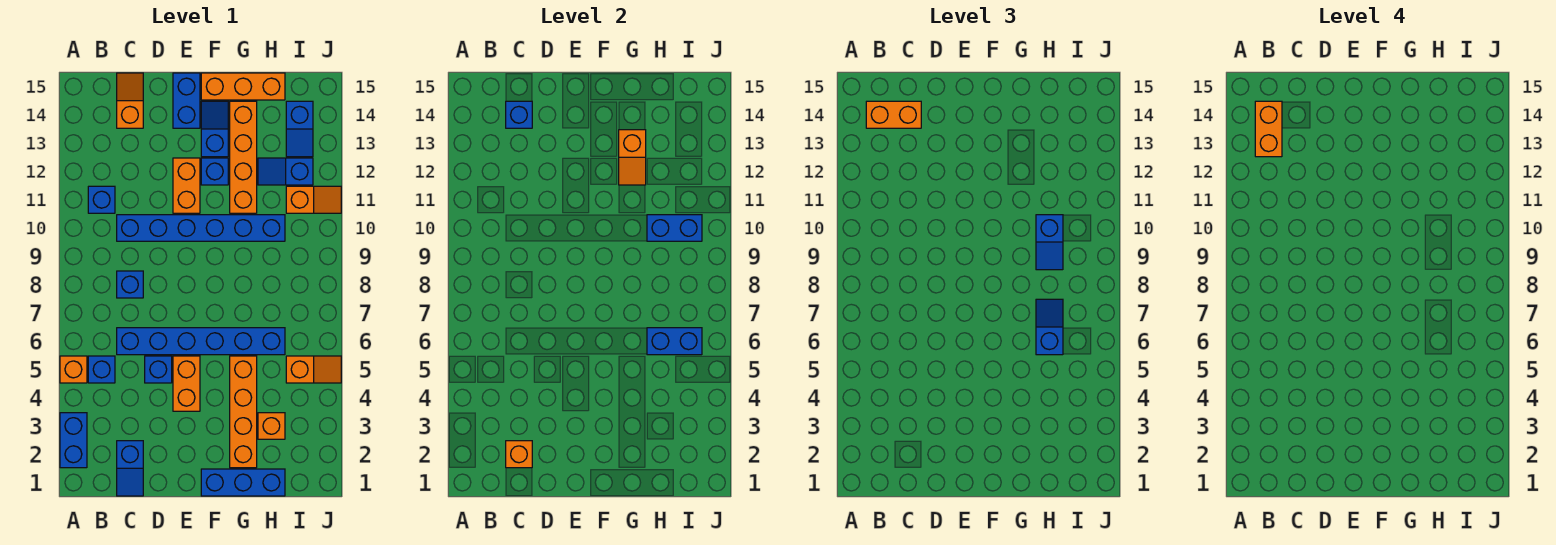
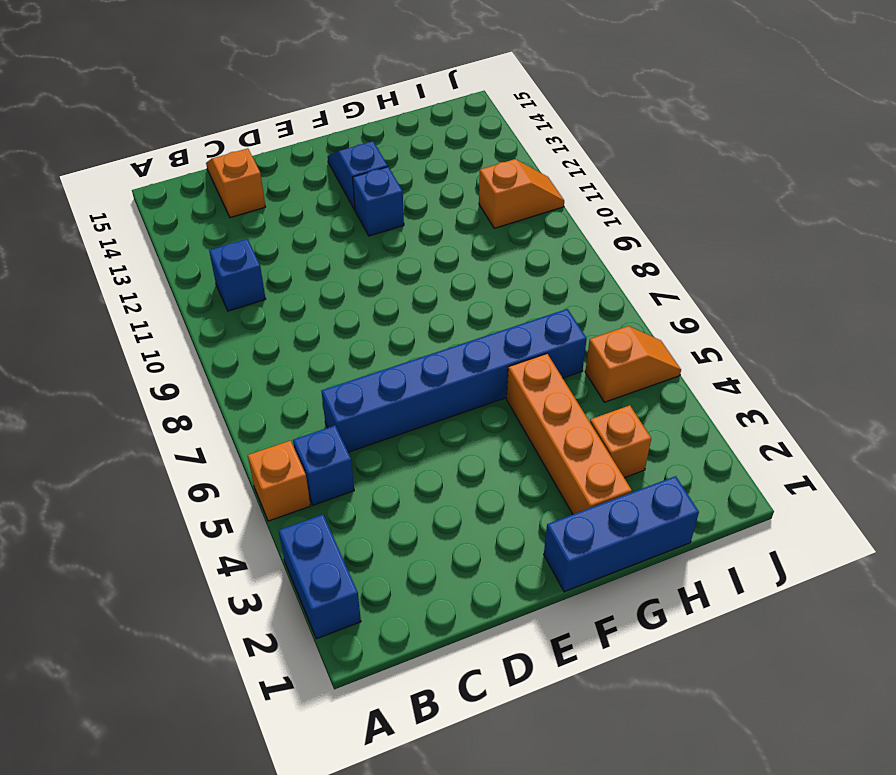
none -> blue 1x2 slope [117,441,143,496]
none -> blue 1x1 brick [117,271,143,298]
none -> blue 1x6 brick [117,215,285,241]
none -> blue 1x1 brick [145,356,172,383]

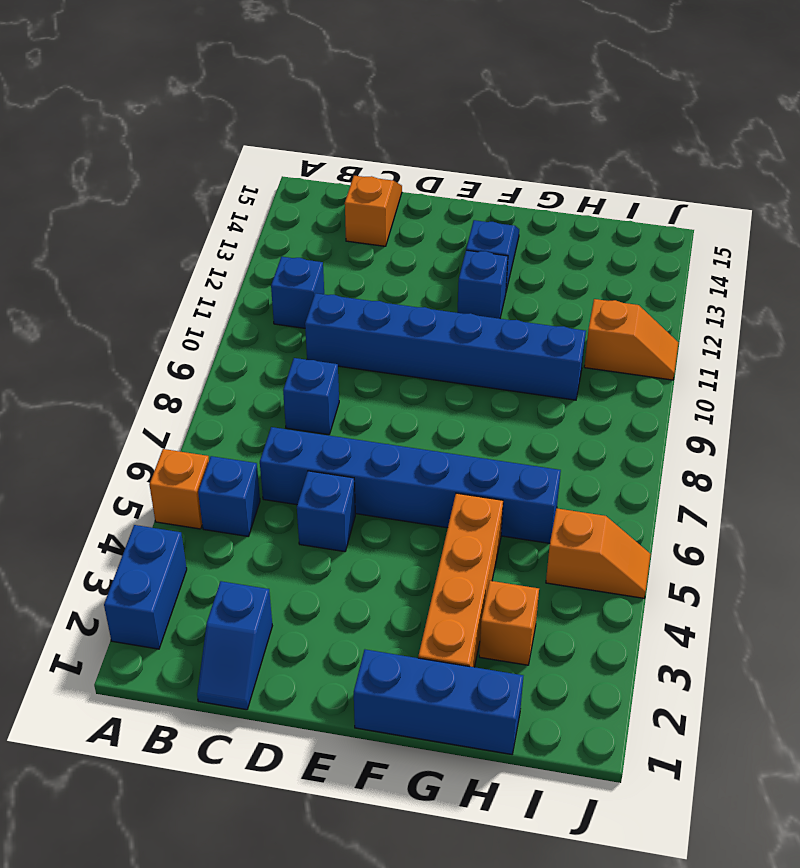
none -> orange 1x2 brick [173,356,200,411]
none -> orange 1x2 brick [173,158,200,213]
none -> blue 1x2 brick [173,73,200,128]
none -> orange 1x3 brick [201,73,285,100]

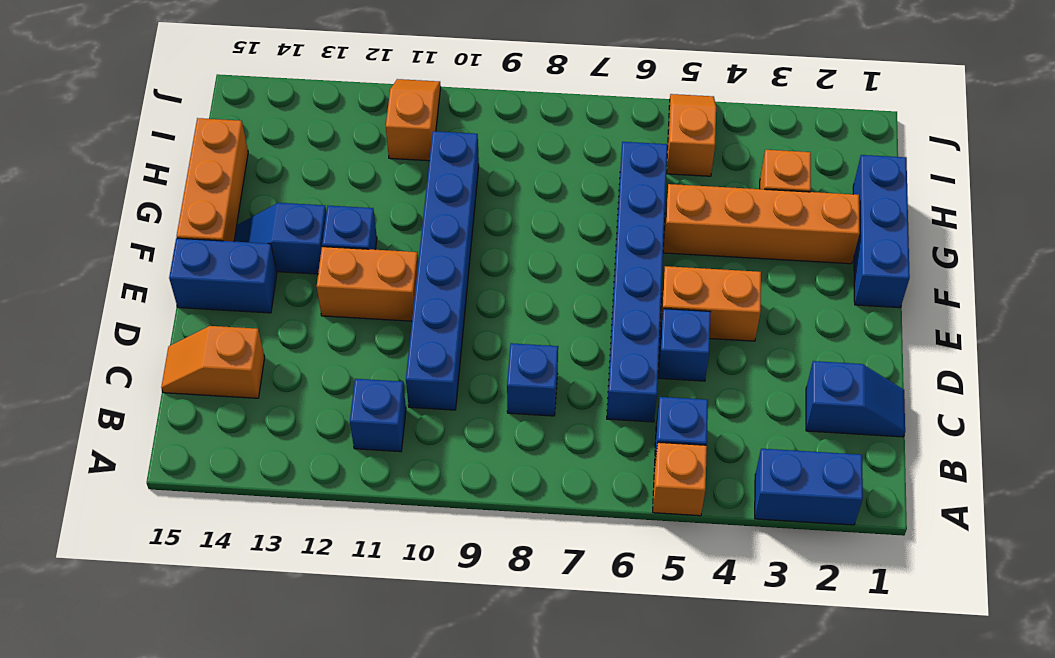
none -> orange 1x4 brick [230,101,257,213]
none -> blue 1x2 slope [258,158,313,185]
none -> blue 1x2 slope [286,101,313,157]
none -> orange 1x1 brick [506,441,532,468]

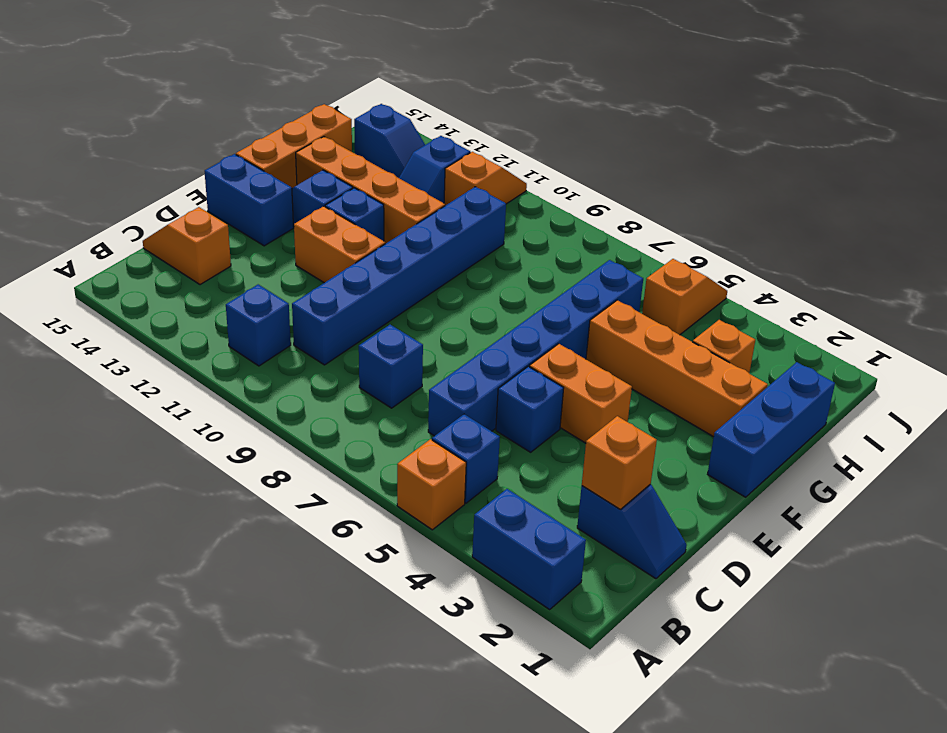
none -> blue 1x1 brick [506,101,532,128]
none -> orange 1x2 slope [619,130,646,185]
none -> blue 1x2 brick [647,328,702,355]
none -> blue 1x2 brick [647,215,702,241]

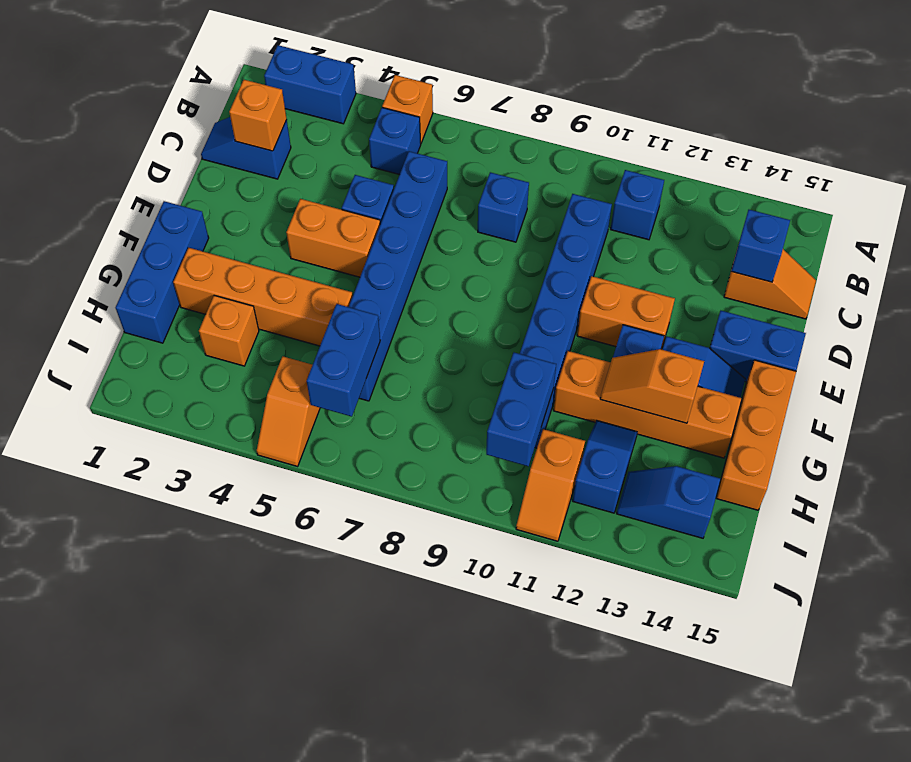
none -> orange 1x2 brick [866,101,921,128]
none -> blue 1x2 slope [1036,299,1063,355]
none -> blue 1x2 slope [1036,215,1063,270]
none -> orange 1x2 brick [1255,101,1282,157]

